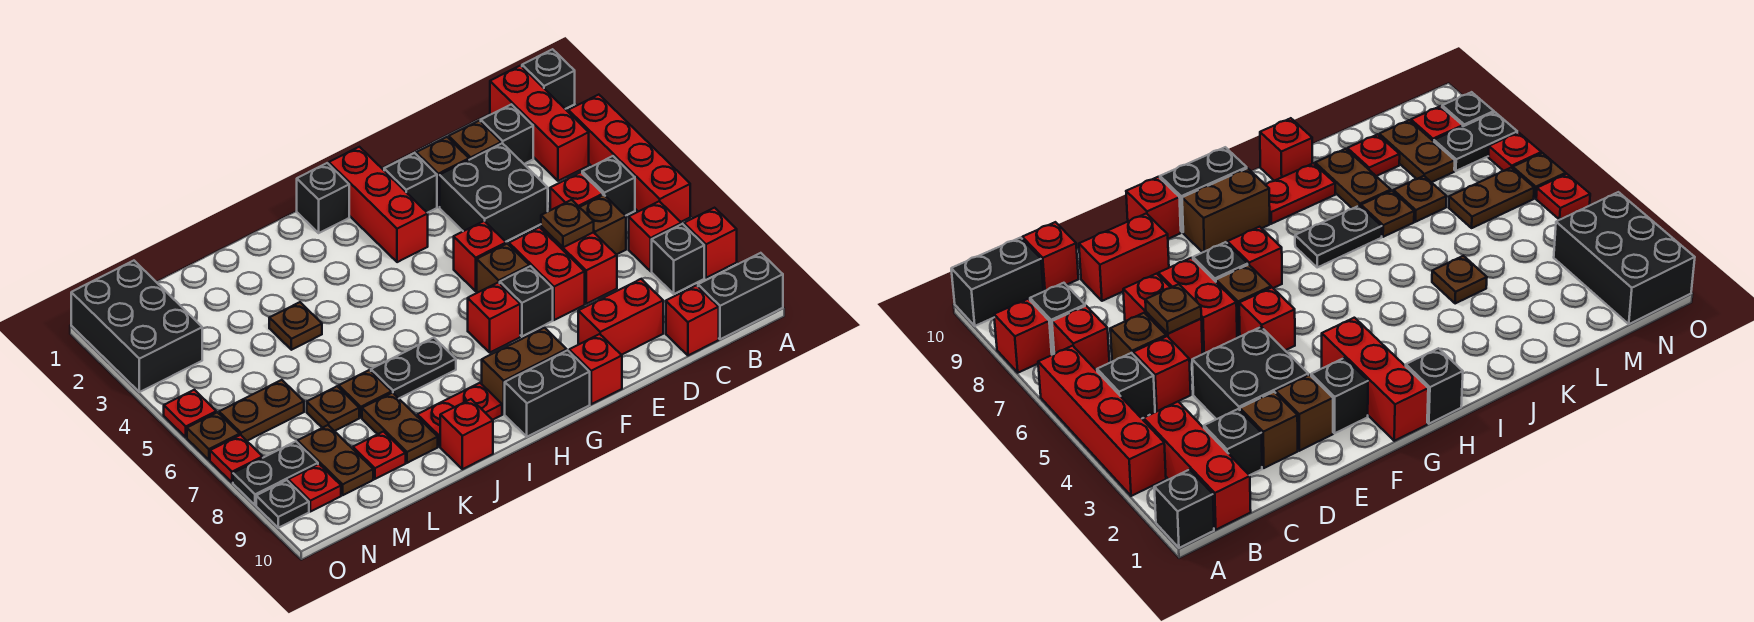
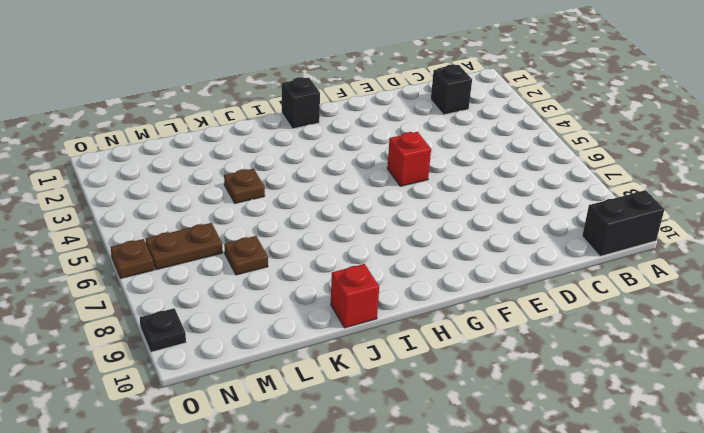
none -> black 1x1 brick [522,49,575,109]
none -> red 1x4 brick [568,95,690,222]
none -> red 1x1 brick [684,208,737,278]
none -> red 1x3 brick [490,66,589,181]

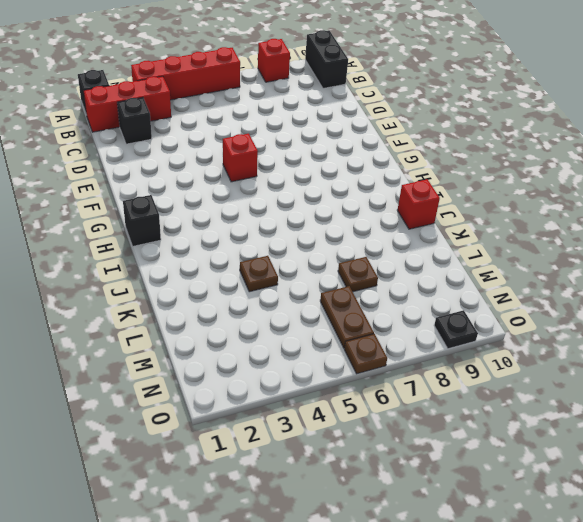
none -> black 1x1 brick [582,156,635,216]
none -> red 1x1 brick [629,201,681,271]
none -> black 1x1 brick [652,224,704,294]
none -> red 1x1 brick [550,172,603,210]

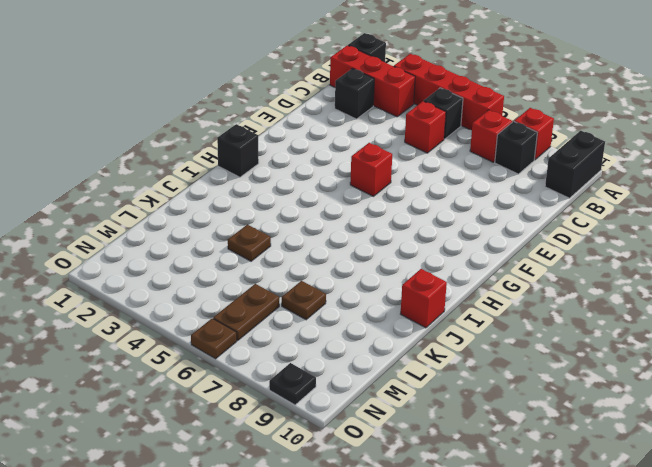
none -> brown 1x1 brick [580,195,626,255]
none -> red 1x1 brick [666,285,719,355]
none -> brown 1x1 brick [449,121,501,160]
none -> black 2x2 brick [440,143,548,242]

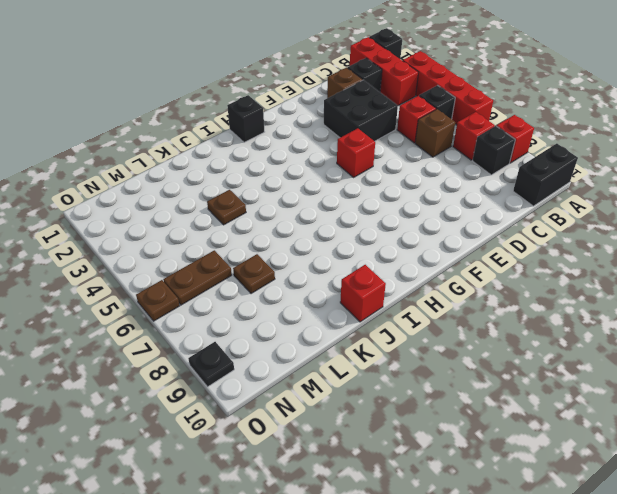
none -> red 1x1 brick [666,285,719,355]
none -> red 1x2 brick [541,227,617,304]
none -> red 1x2 brick [578,279,663,355]
none -> brown 1x1 brick [416,137,469,207]

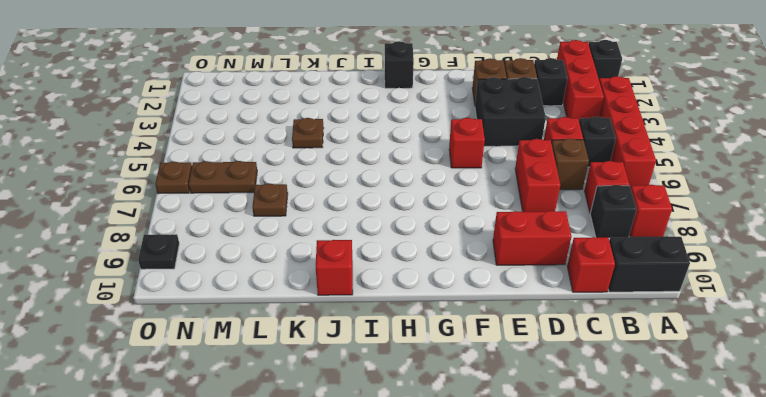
none -> red 1x2 brick [509,227,585,320]
none -> black 1x1 brick [384,153,437,213]
none -> brown 1x1 brick [477,244,529,293]
none -> black 1x1 brick [500,266,553,336]

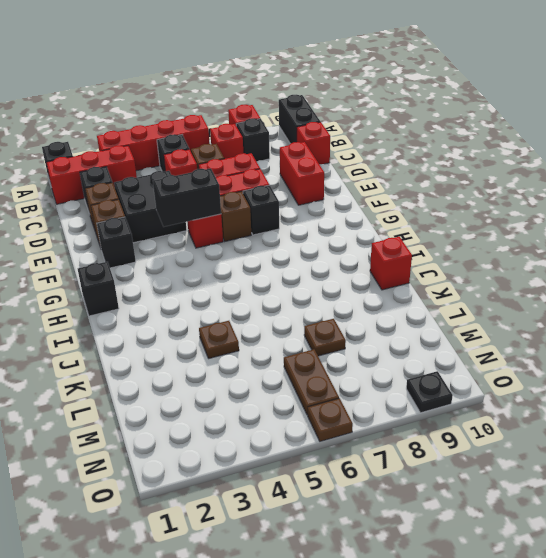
black 1x2 brick [153,168,221,227] -> black 1x2 brick turned to [505,350,590,437]
none -> red 1x1 brick [569,334,622,404]
none -> red 1x3 brick [329,147,428,262]
none -> red 1x1 brick [468,283,520,352]
none -> brown 1x2 brick [482,328,567,414]

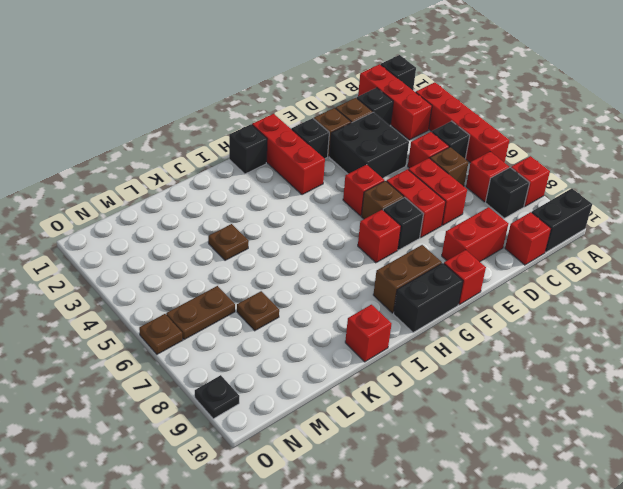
none -> black 1x2 plate [371,338,456,398]
none -> red 1x2 plate [417,383,502,447]
none -> brown 1x1 plate [339,370,391,417]
none -> brown 1x2 plate [362,393,438,463]

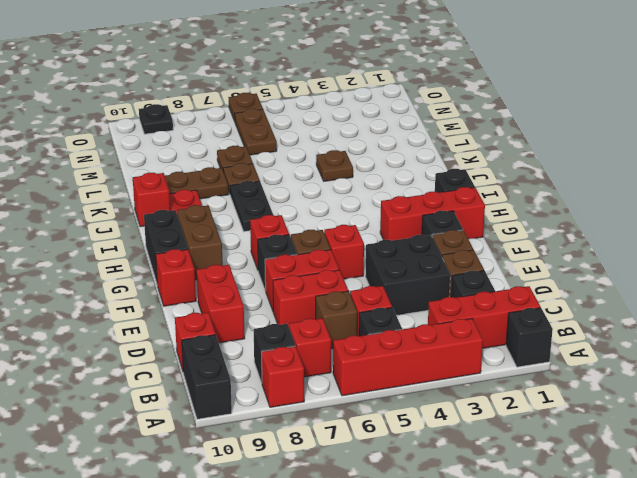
none -> red 1x1 plate [353,432,406,479]
none -> brown 1x2 plate [298,425,373,495]
none -> black 2x3 brick [71,261,202,392]
none -> black 1x2 plate [233,441,318,505]

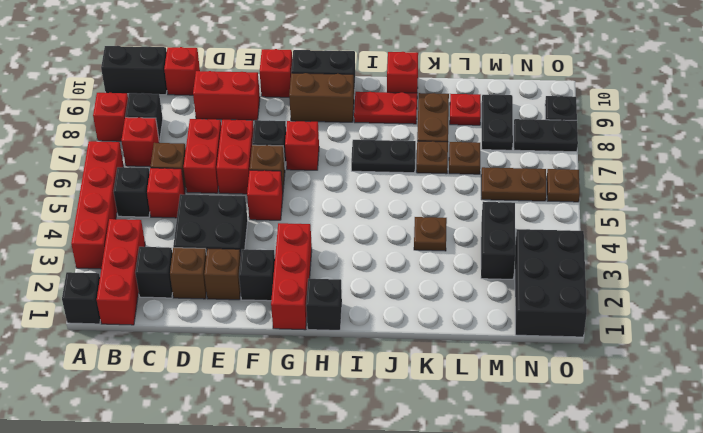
black 1x2 brick [481,202,515,279] -> none
black 1x2 plate [482,95,513,150] -> brown 1x2 plate [298,425,373,495]
none -> red 1x1 plate [288,464,341,512]
none -> red 1x1 plate [164,390,216,437]
none -> red 1x1 plate [210,435,263,483]
none -> brown 1x1 plate [541,200,594,247]

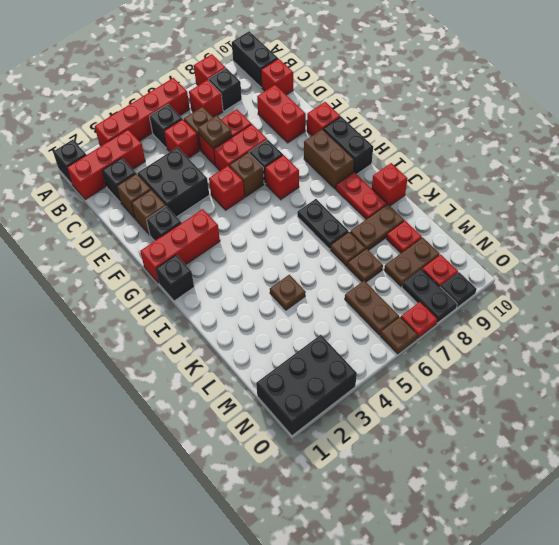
none -> red 1x1 plate [164,390,216,437]

